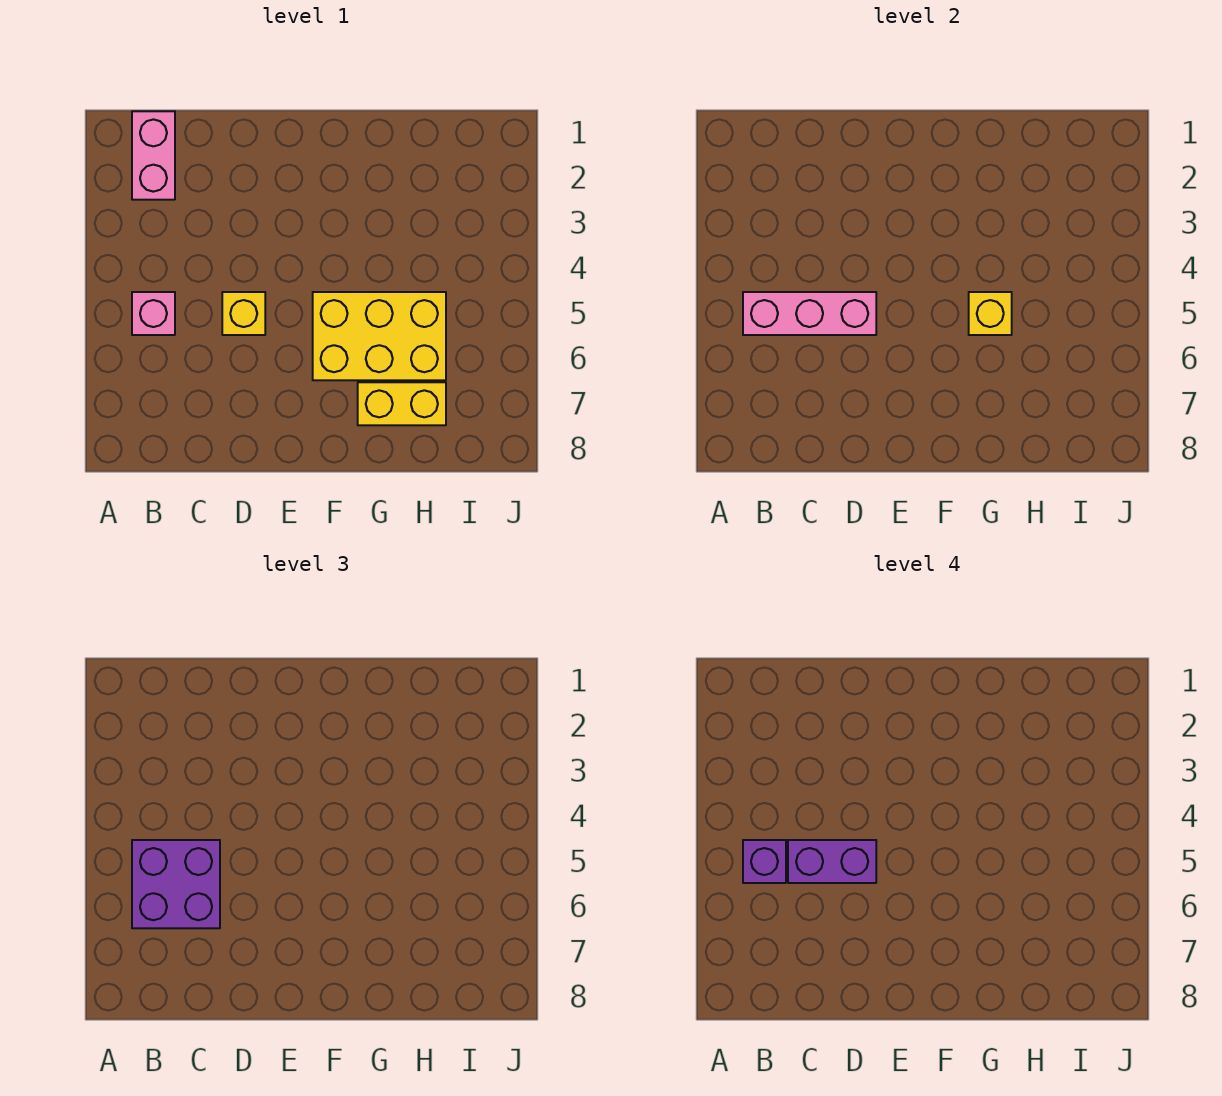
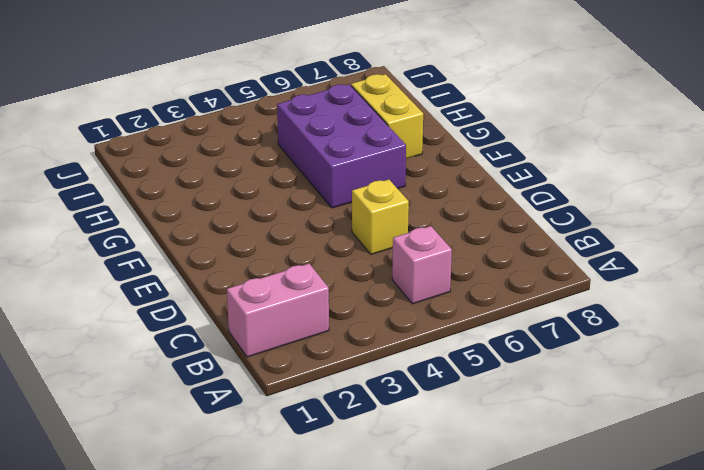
purple 2x3 brick [277,84,406,208] -> yellow 2x3 brick [313,292,446,380]
none -> pink 1x3 brick [743,292,876,335]
none -> yellow 1x1 brick [969,292,1012,335]

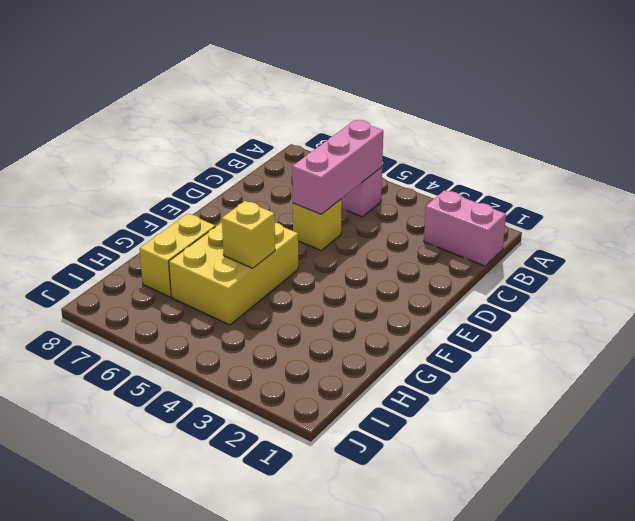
none -> purple 2x2 brick [132,840,220,928]
none -> purple 1x1 brick [743,840,786,883]

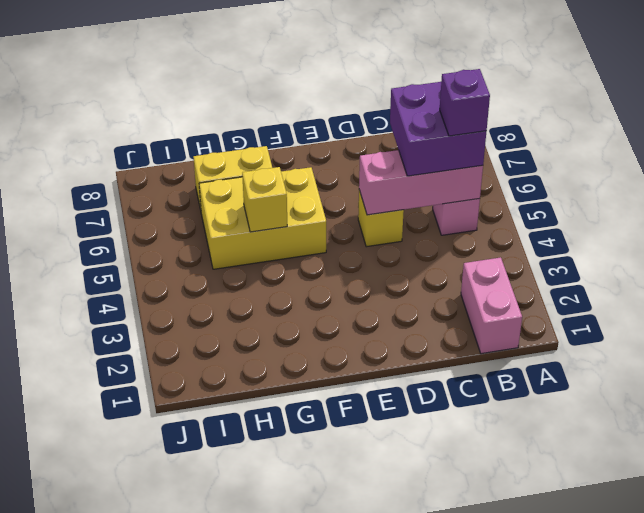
none -> purple 1x2 brick [788,840,876,883]

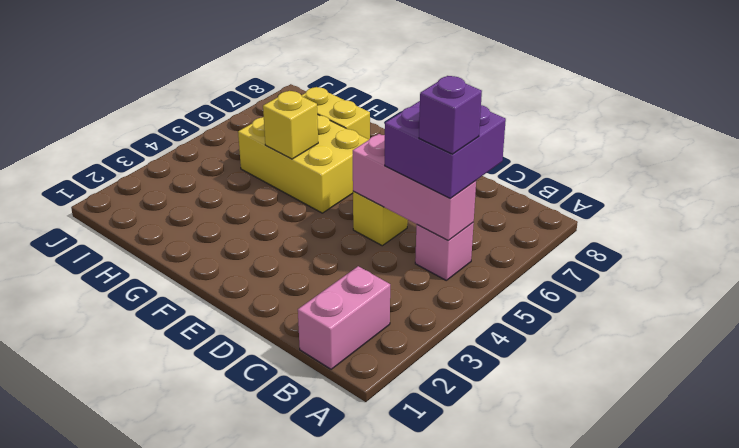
none -> purple 1x2 brick [788,840,876,883]

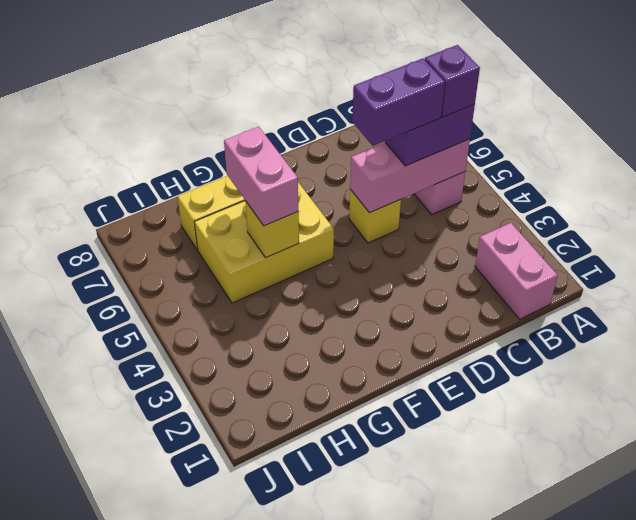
pink 1x2 brick [224,127,299,226] -> none

